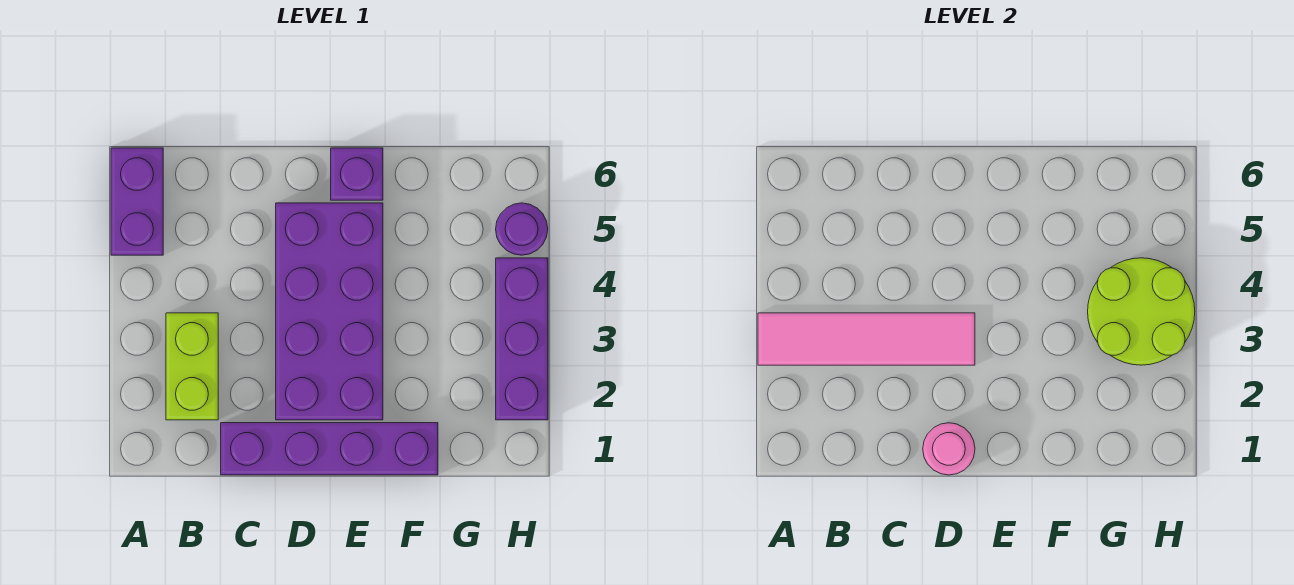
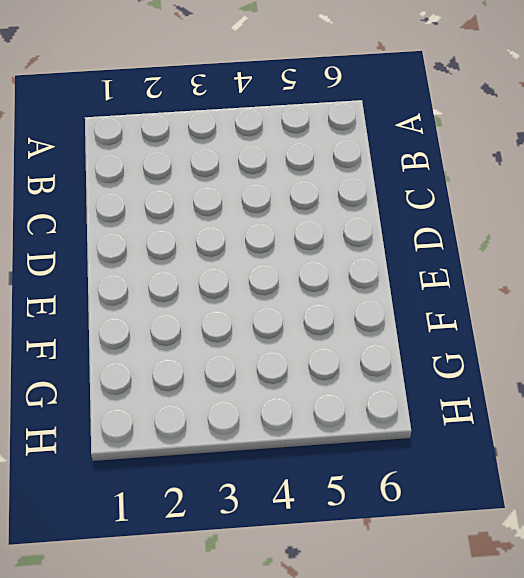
none -> purple 1x2 brick [111,148,163,255]
none -> lime 1x2 brick [166,313,218,420]

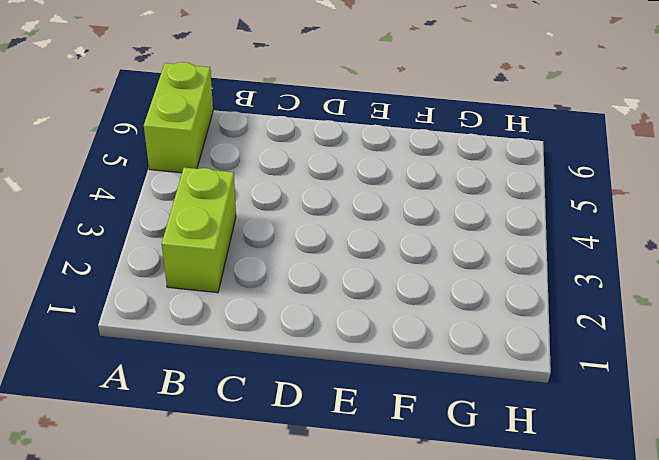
lime 1x2 brick [144,62,213,173] -> purple 1x2 brick [111,148,163,255]
none -> purple 1x4 brick [221,423,438,475]
none -> purple 2x4 brick [276,203,383,420]

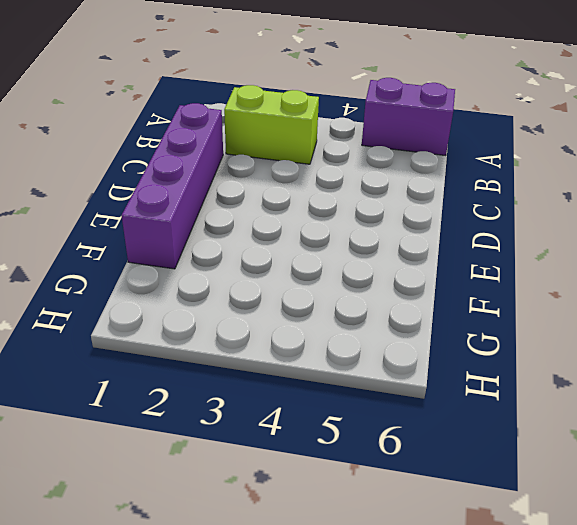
none -> purple 2x4 brick [276,203,383,420]
none -> purple 1x1 brick [331,148,383,200]

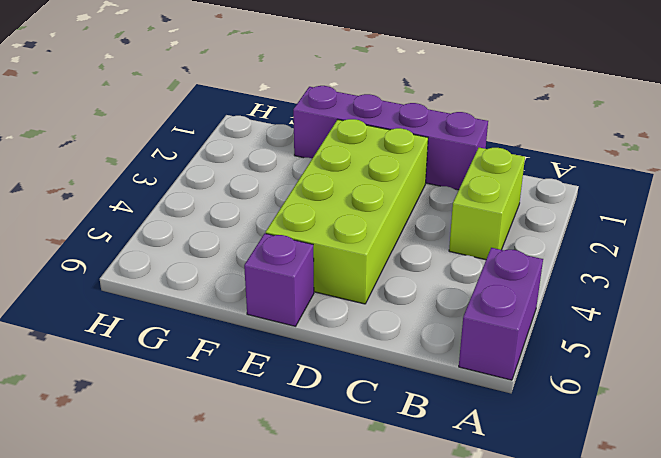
lime 2x4 brick [266,119,428,304] -> purple 2x4 brick [276,203,383,420]
none -> purple 1x3 brick [496,258,548,420]
none -> purple 1x1 round brick [496,203,548,255]

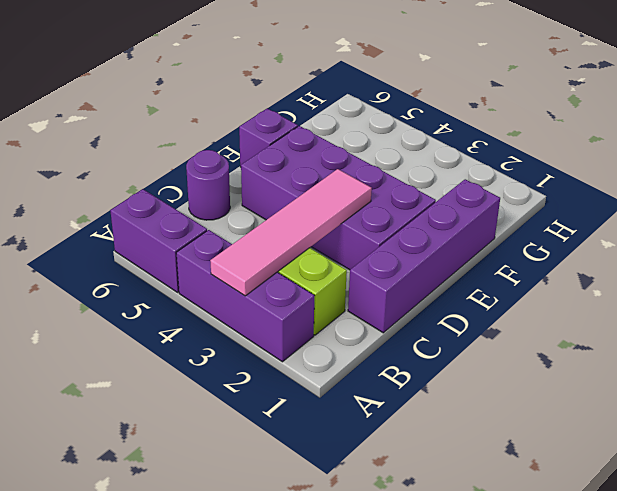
purple 1x3 brick [176,230,314,362] -> purple 1x3 brick moved to [496,258,548,420]
purple 1x1 round brick [186,150,230,220] -> purple 1x1 round brick moved to [496,203,548,255]
none -> pink 1x1 round brick [923,423,975,475]
none -> lime 2x2 round brick [1088,258,1195,365]

